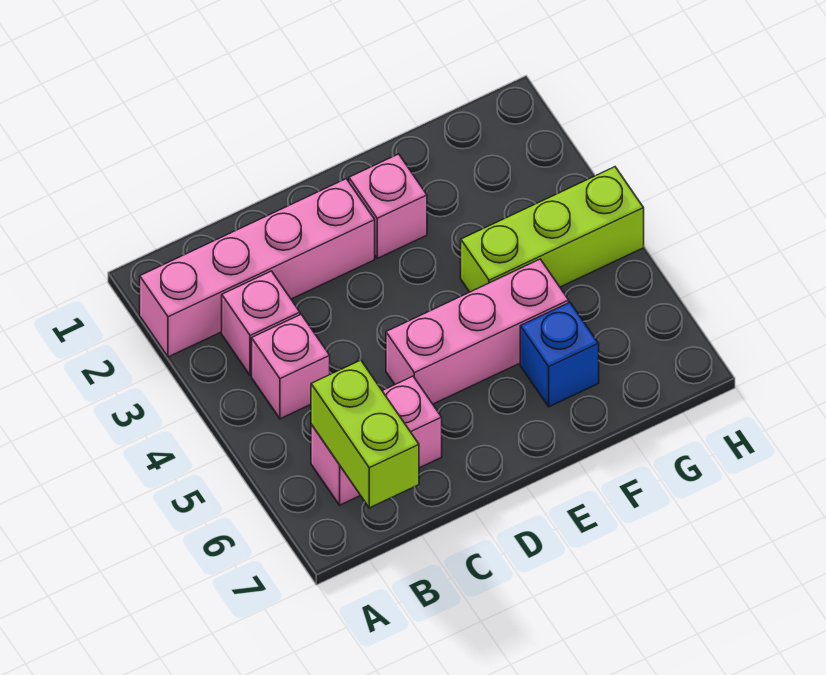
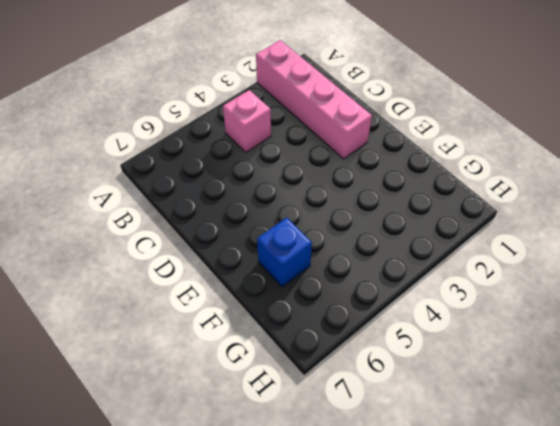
none -> pink 1x1 brick [222,271,300,376]
none -> pink 1x2 brick [311,376,442,505]

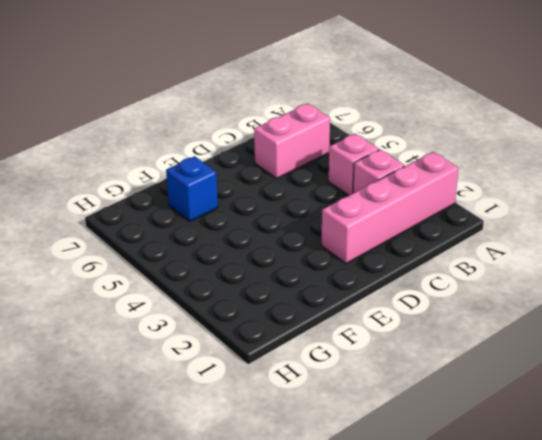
none -> pink 1x3 brick [386,259,569,404]
none -> pink 1x1 brick [349,154,427,258]

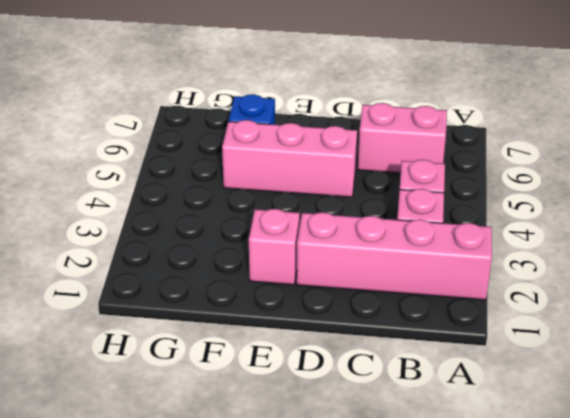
none -> lime 1x3 brick [461,167,644,292]
none -> lime 1x2 brick [311,360,419,508]

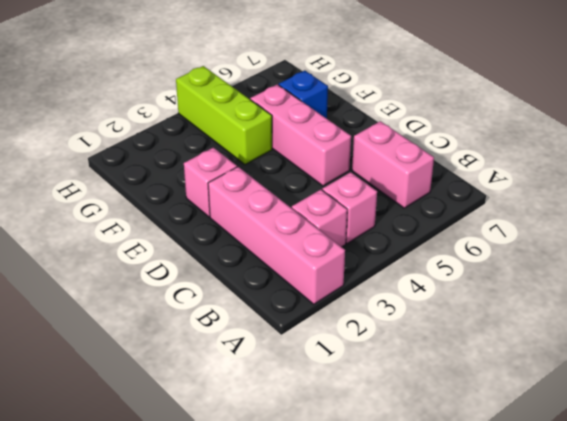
none -> lime 1x2 brick [311,360,419,508]

